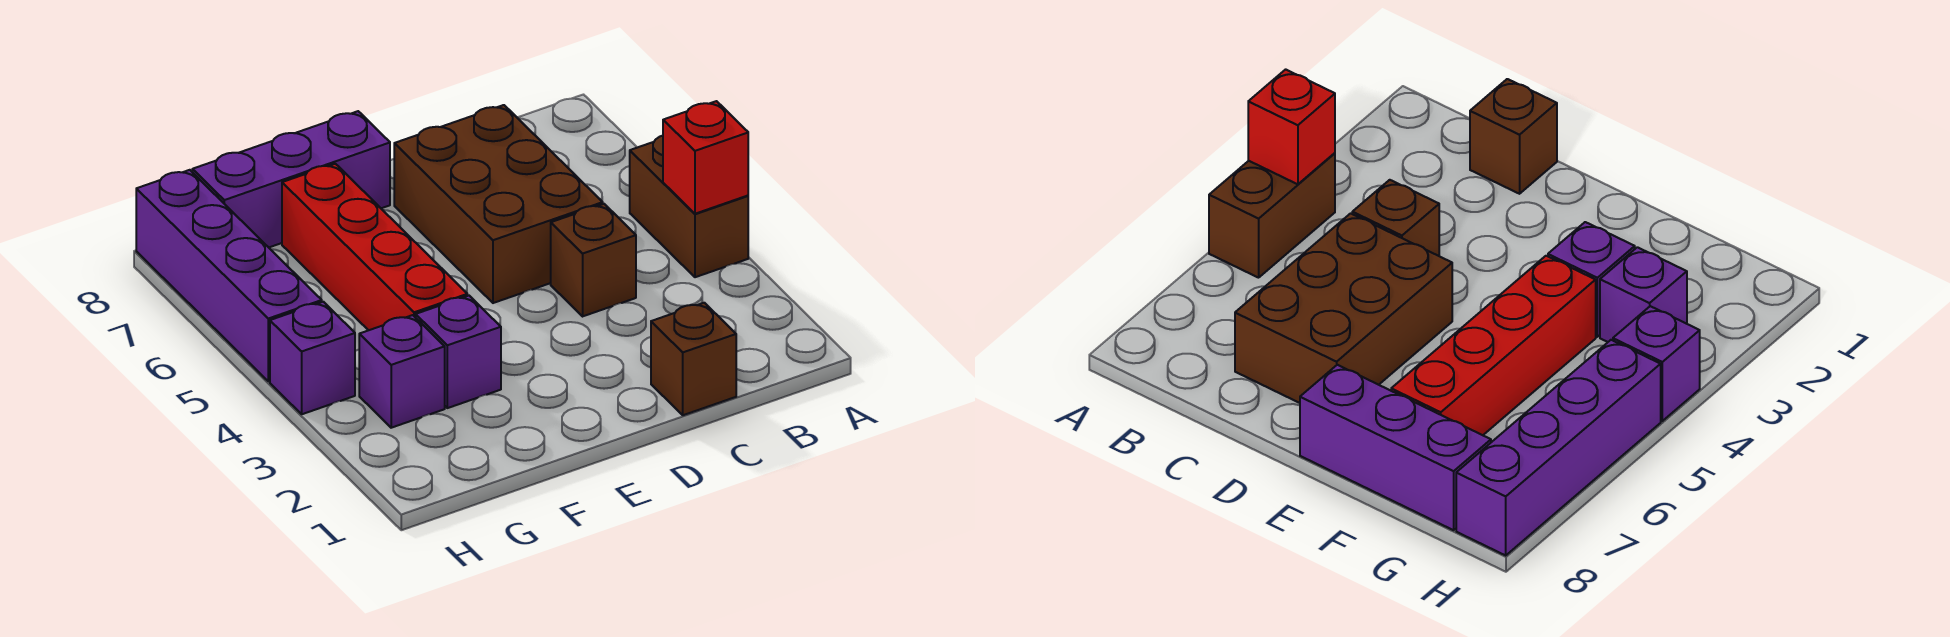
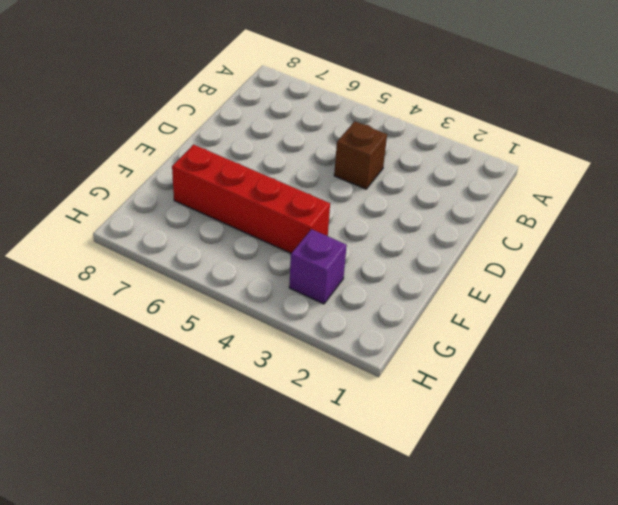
none -> brown 1x2 brick [630,136,748,277]
none -> brown 1x1 brick [651,303,736,415]

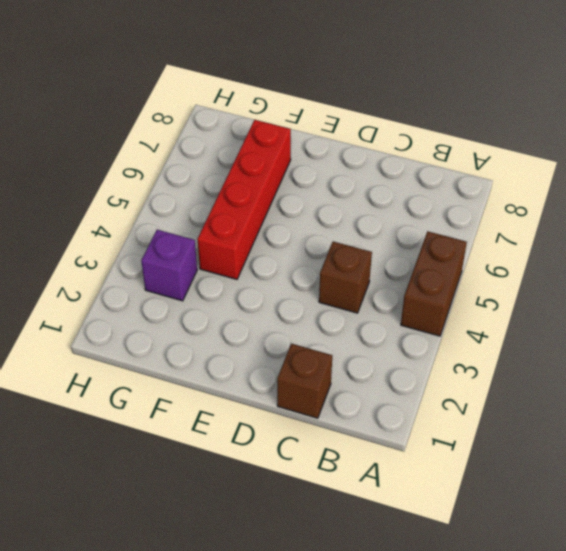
none -> brown 2x3 brick [394,105,603,303]
none -> purple 1x3 brick [192,111,390,247]

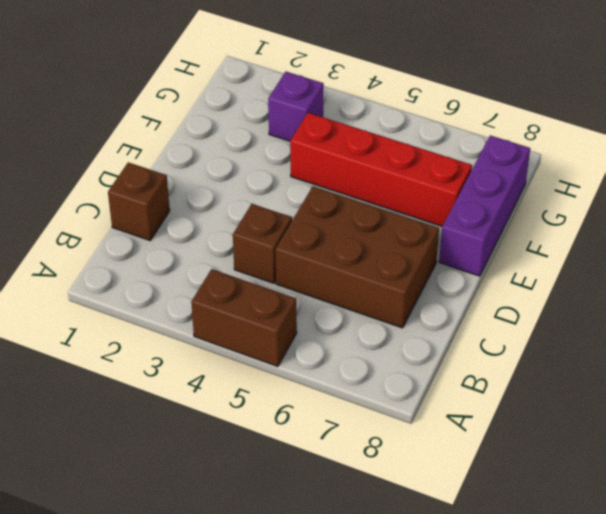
none -> purple 1x1 brick [416,296,501,408]
none -> purple 1x1 brick [270,302,355,414]

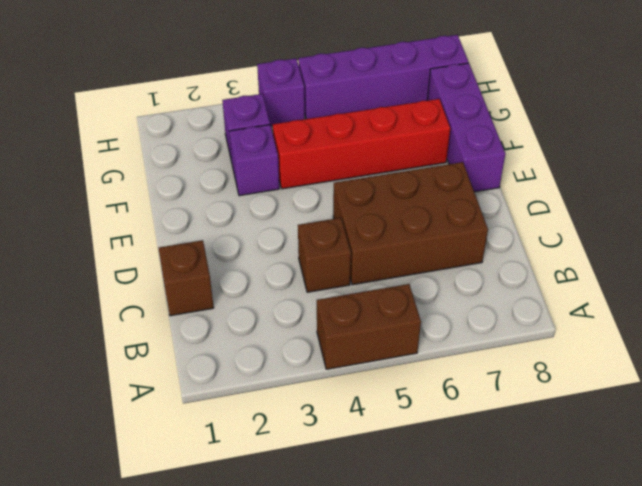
none -> red 1x1 brick [663,101,748,214]

